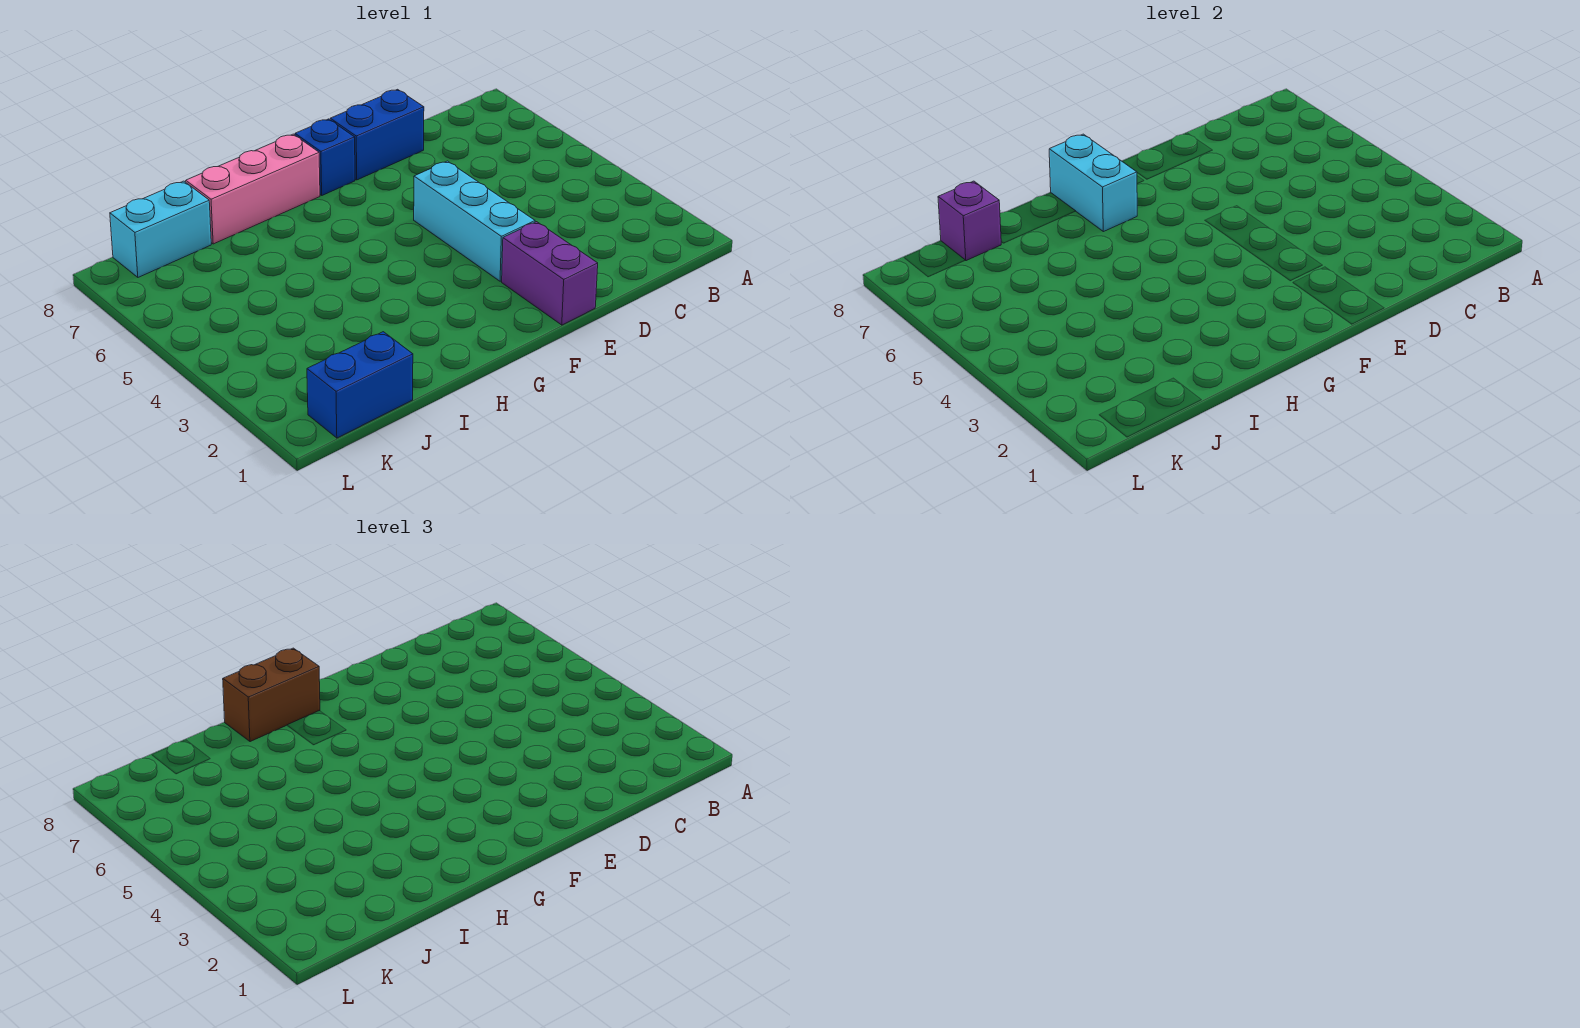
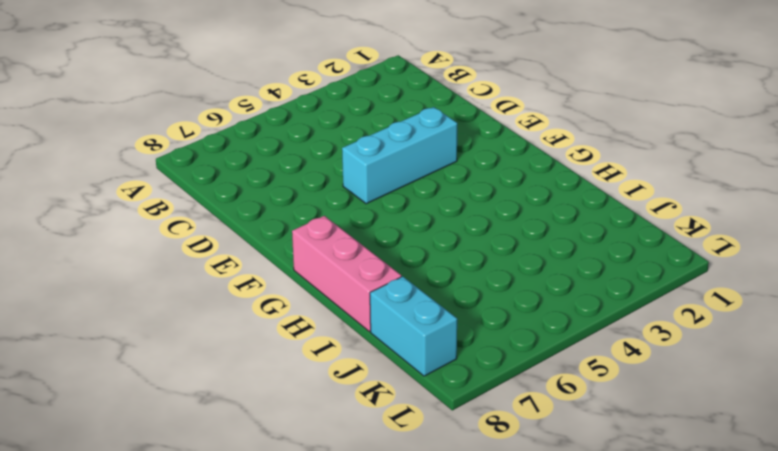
none -> blue 1x2 brick [330,89,424,180]
none -> purple 1x2 brick [502,222,598,325]

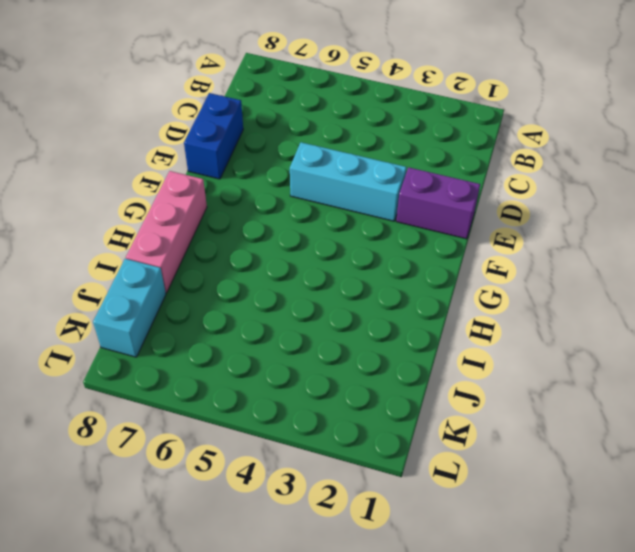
none -> blue 1x1 brick [295,119,355,195]
none -> blue 1x2 brick [307,332,413,438]

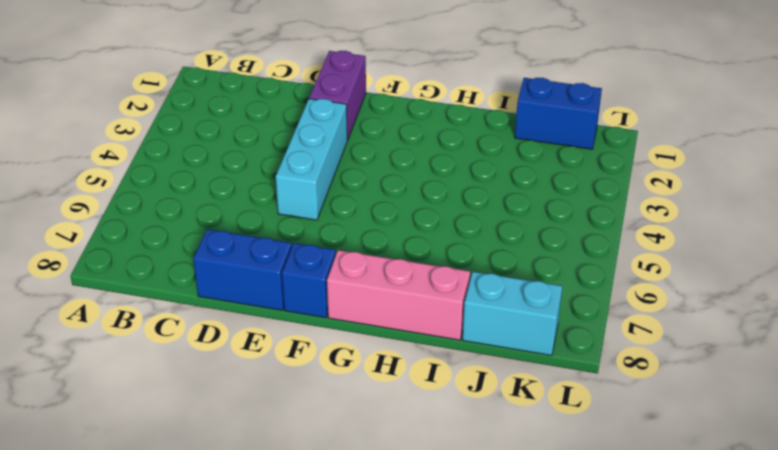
none -> cyan 1x2 brick [1049,134,1137,232]
none -> purple 1x1 brick [938,181,1001,261]

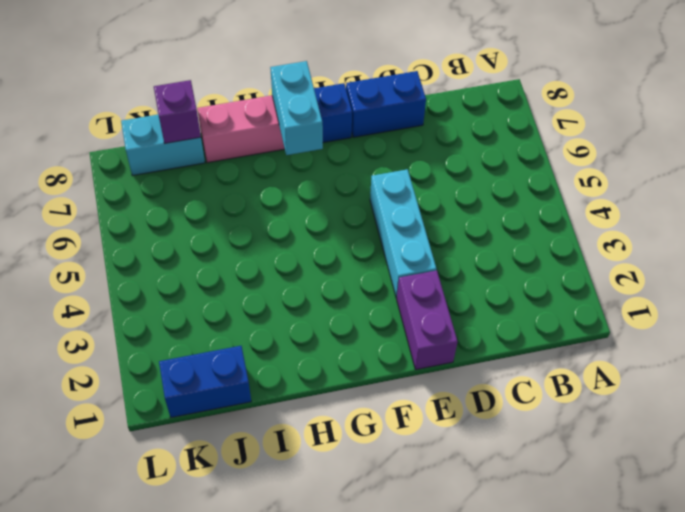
none -> brown 1x2 brick [223,648,320,742]

